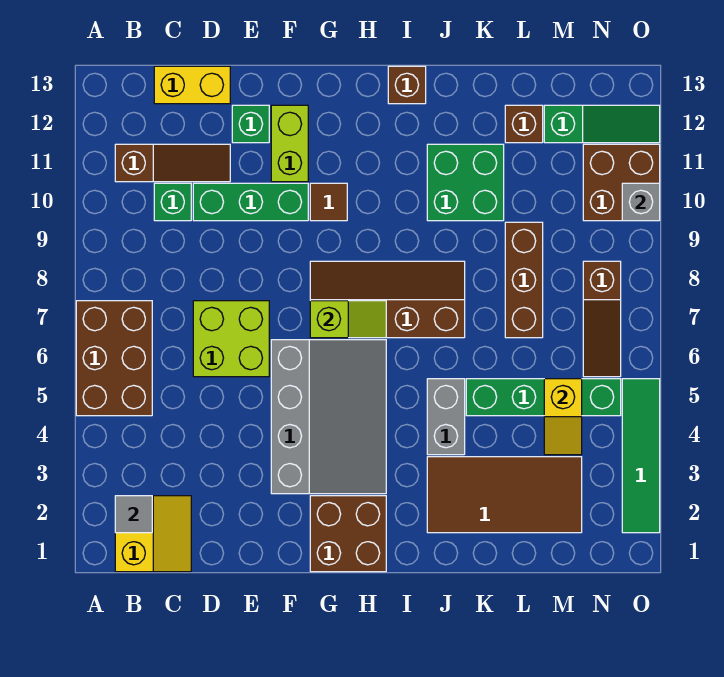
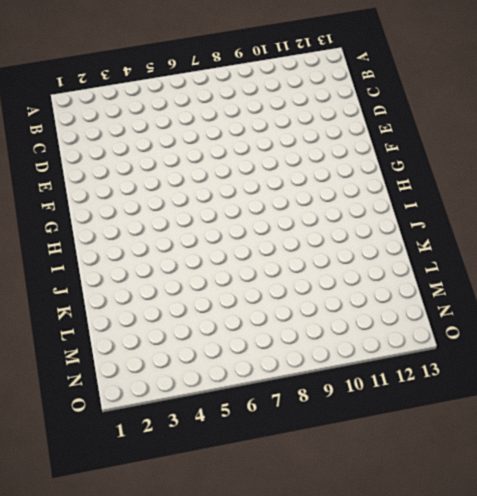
none -> brown 2x3 brick [76,301,152,416]
none -> yellow 2x2 slope [115,496,191,572]
none -> brown 1x3 slope [115,144,230,182]

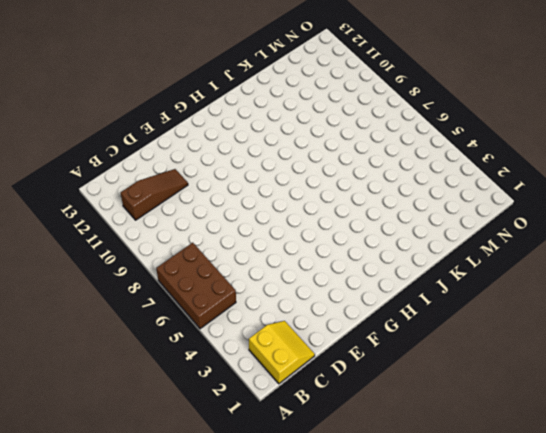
none -> green 1x1 brick [154,183,191,221]
none -> yellow 1x2 brick [154,66,230,104]
none -> lime 2x2 brick [193,301,269,377]

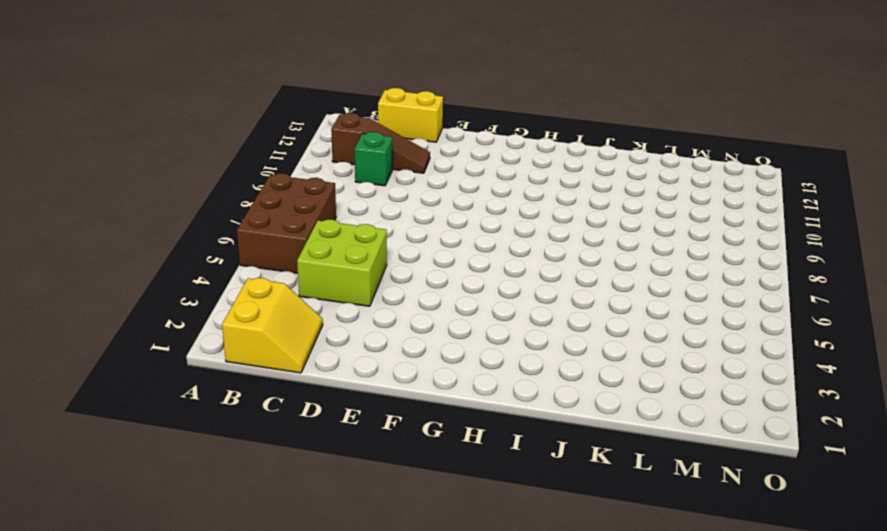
lime 2x2 brick [297,220,387,306] -> lime 2x2 brick moved to [193,301,269,377]
none -> green 1x3 brick [193,183,308,221]
none -> green 1x1 brick [232,105,269,143]
none -> grey 3x4 slope [271,340,386,494]

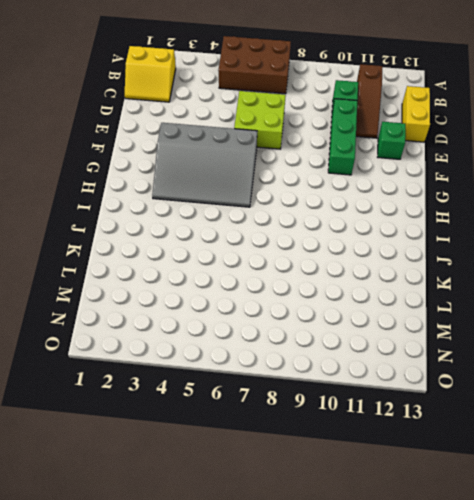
none -> lime 1x2 brick [271,105,308,182]
none -> brown 2x2 brick [310,496,386,572]
none -> brown 2x4 slope [310,261,465,338]

